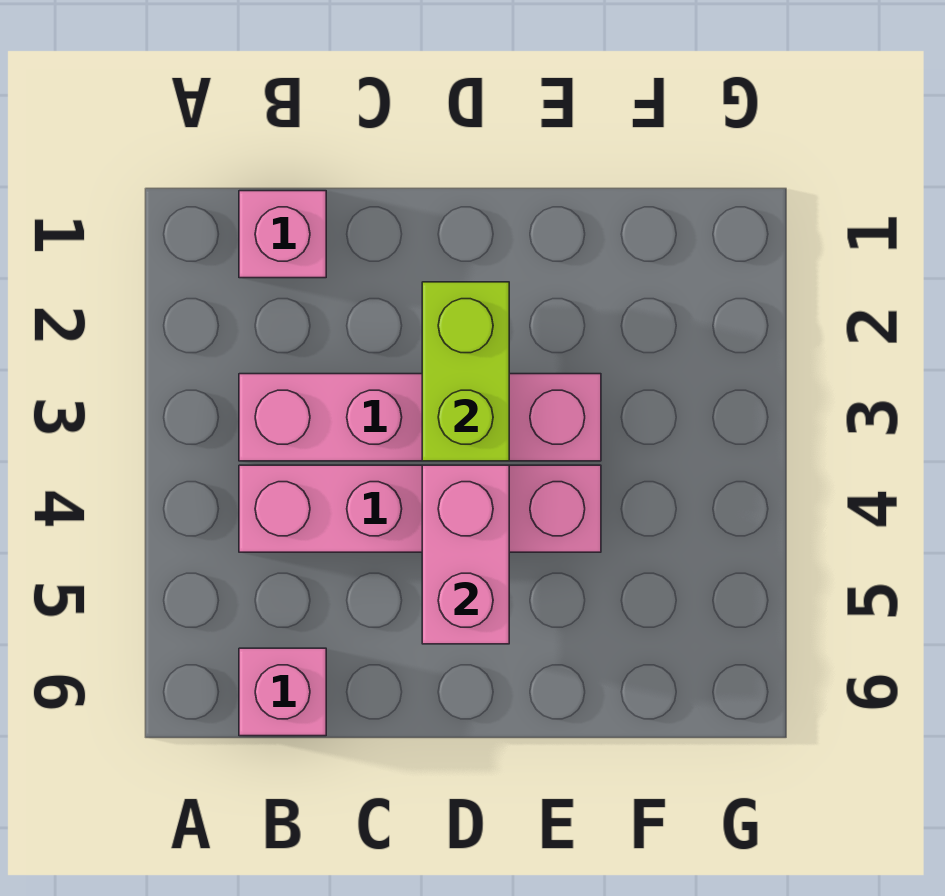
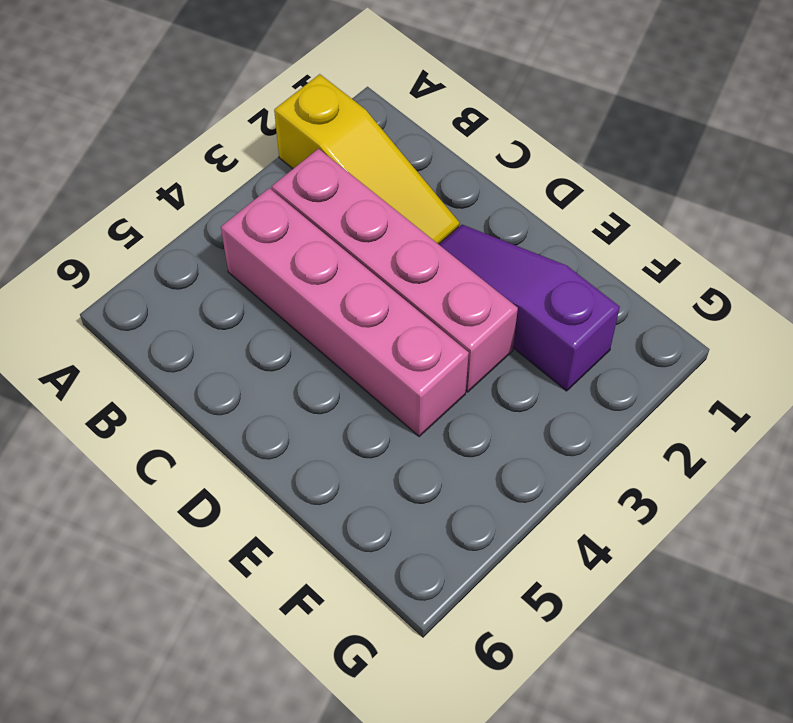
yellow 1x3 slope [274,74,460,244] -> none
purple 1x3 slope [439,225,620,391] -> none
none -> pink 1x1 brick [239,191,326,278]
none -> pink 1x1 brick [239,648,326,736]

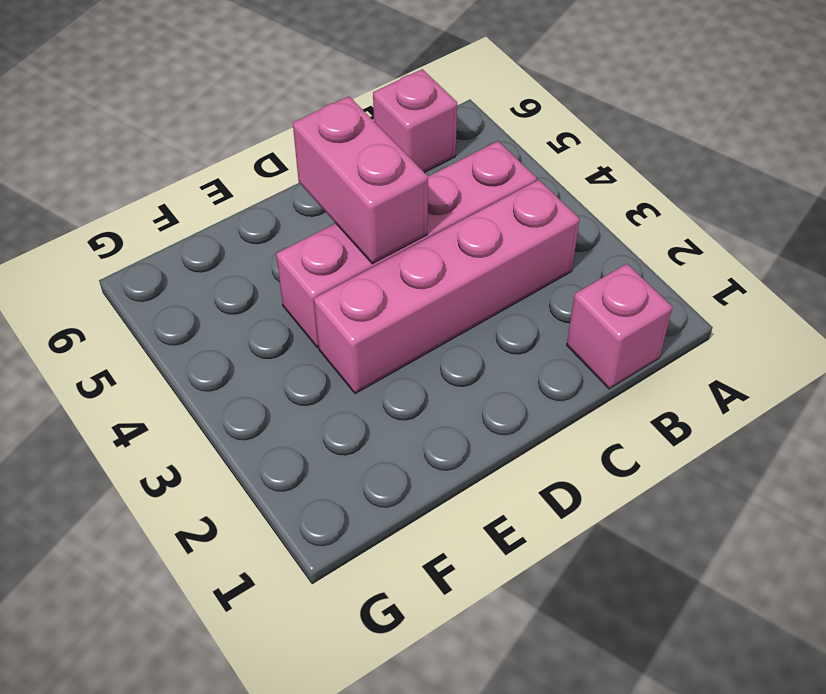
none -> lime 1x2 brick [422,282,509,461]

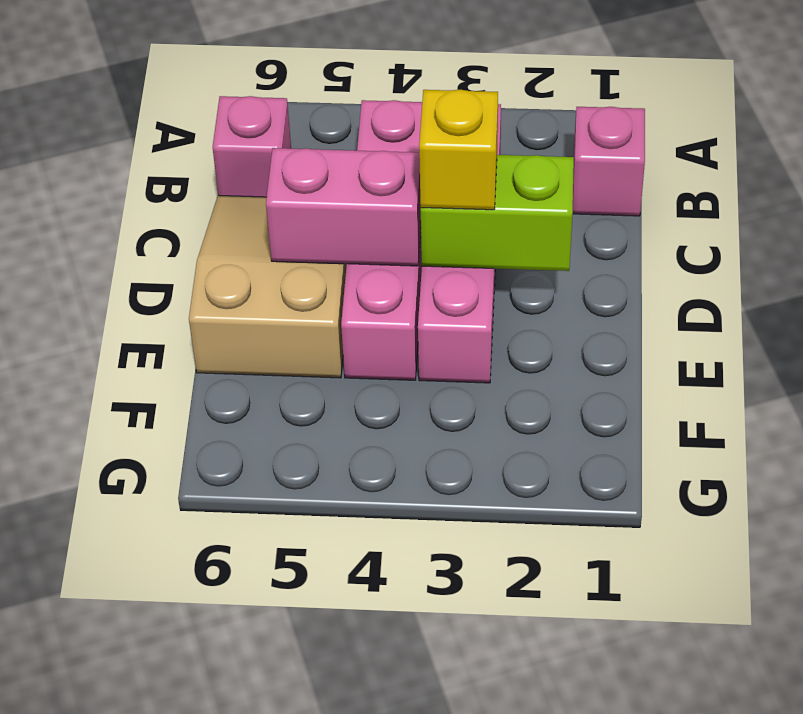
tan 2x3 slope [189,195,347,378] -> none
yellow 1x1 brick [419,90,498,210] -> none

